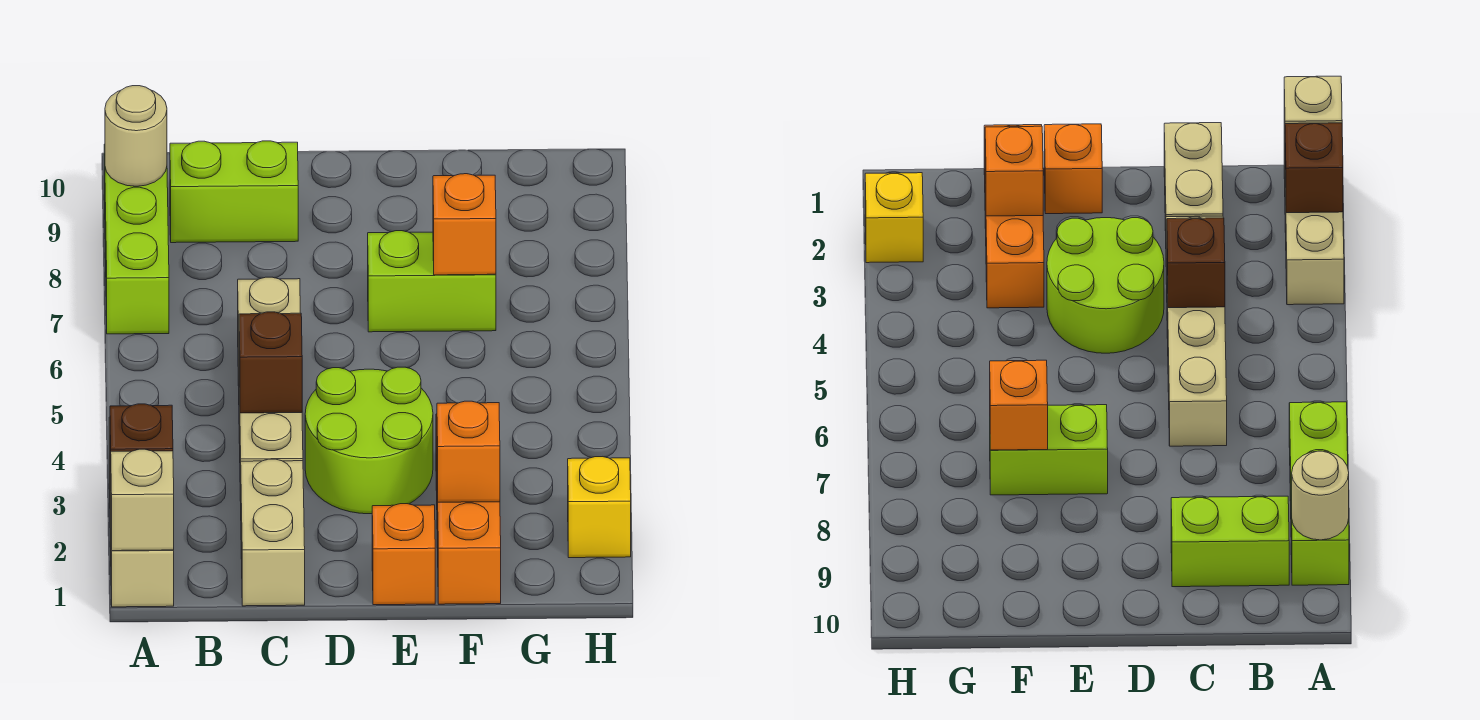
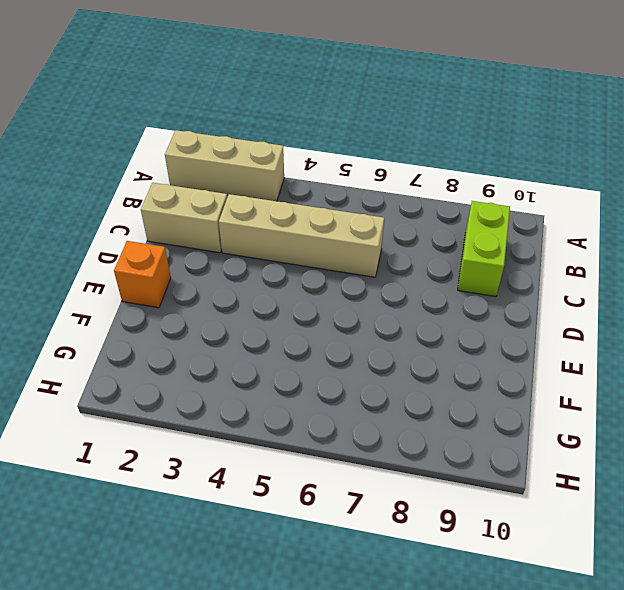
none -> lime 1x3 brick [104,144,169,334]
none -> lime 2x2 round brick [305,367,433,514]
none -> lime 1x2 brick [368,231,496,332]

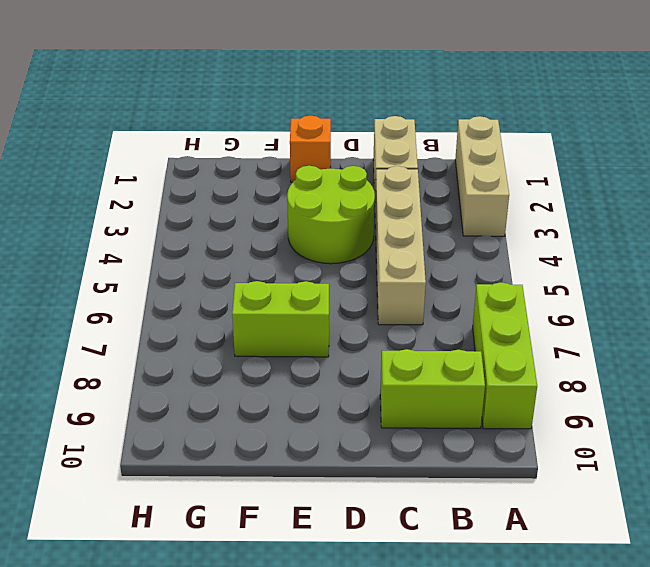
none -> orange 1x3 brick [436,414,501,604]
none -> yellow 1x1 brick [568,457,631,558]
none -> tan 1x1 brick [111,449,174,551]

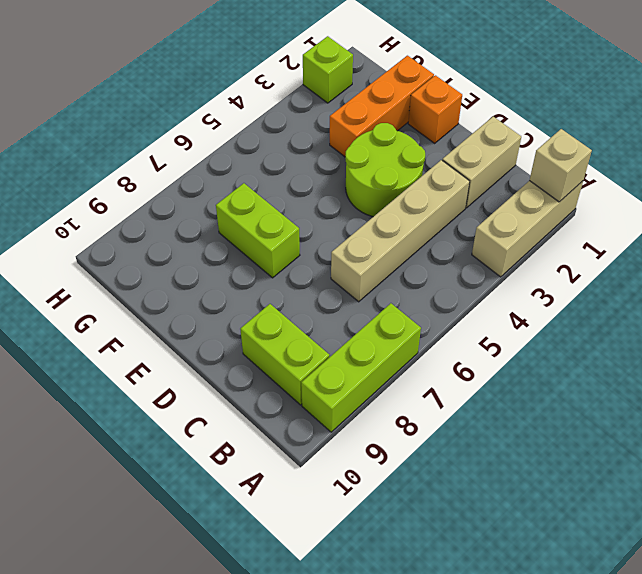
lime 1x1 brick [303,36,353,103] -> yellow 1x1 brick [568,457,631,558]
none -> brown 1x1 brick [110,404,173,491]
none -> tan 1x1 round brick [105,86,167,186]
none -> brown 1x1 brick [239,312,302,413]

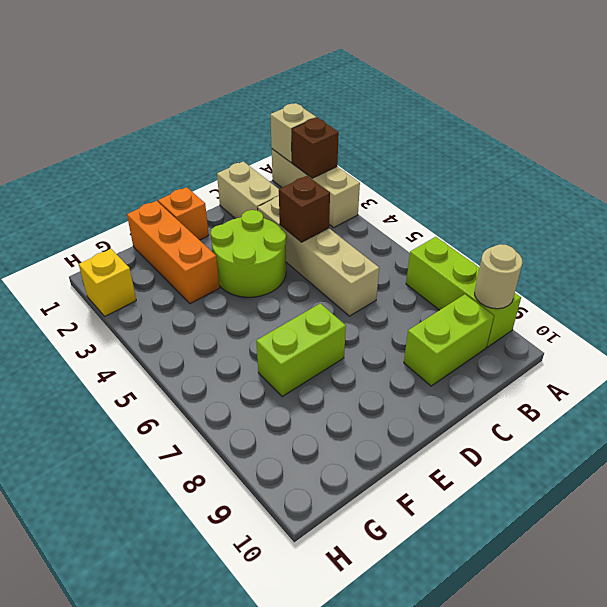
none -> orange 1x1 brick [437,401,500,502]
none -> orange 1x1 brick [433,174,496,275]

